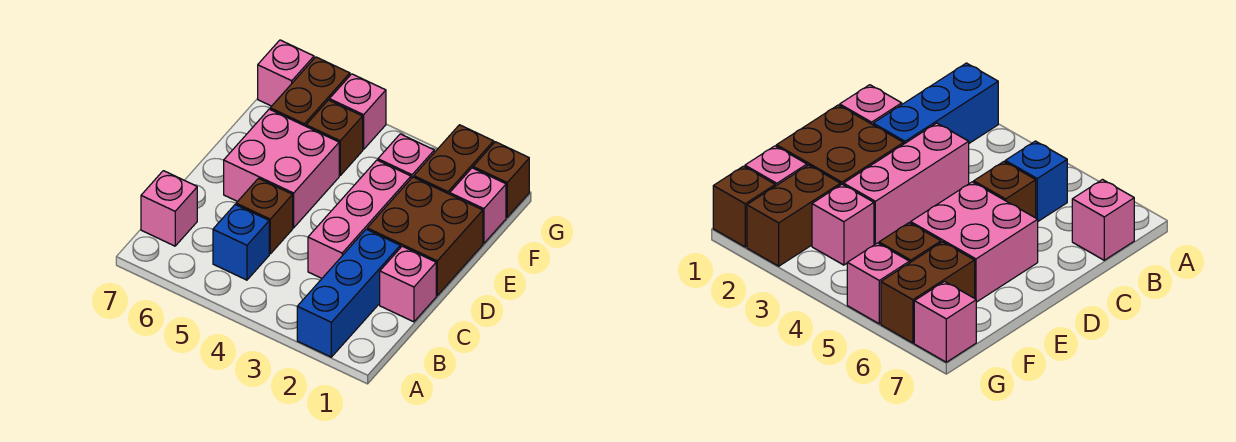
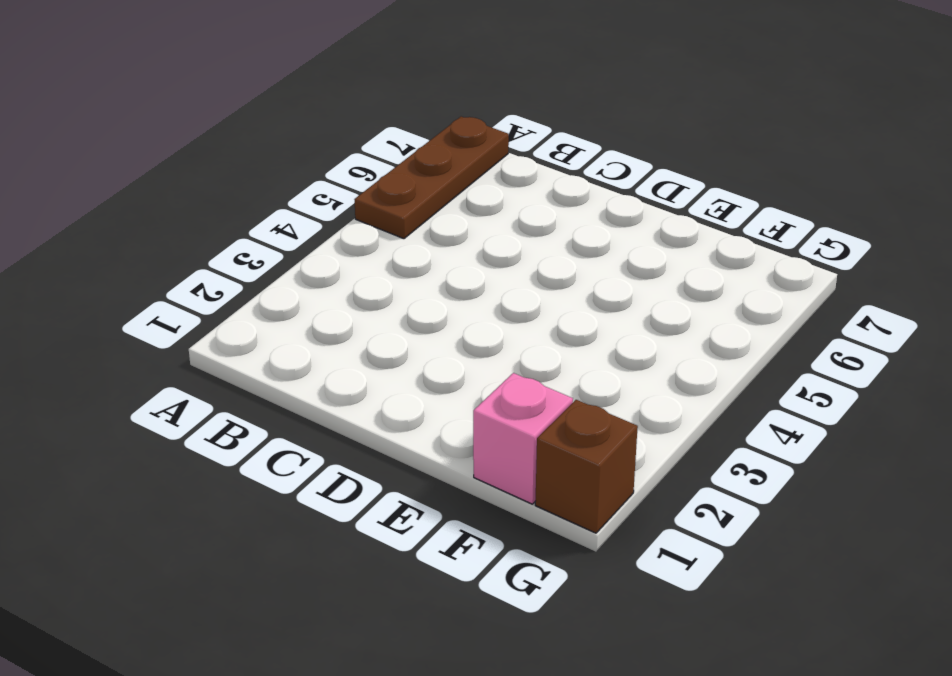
brown 1x3 plate [354,117,509,239] -> none
none -> blue 1x3 brick [297,229,400,357]
none -> blue 1x1 brick [213,205,269,280]
none -> pink 1x1 brick [141,171,197,246]

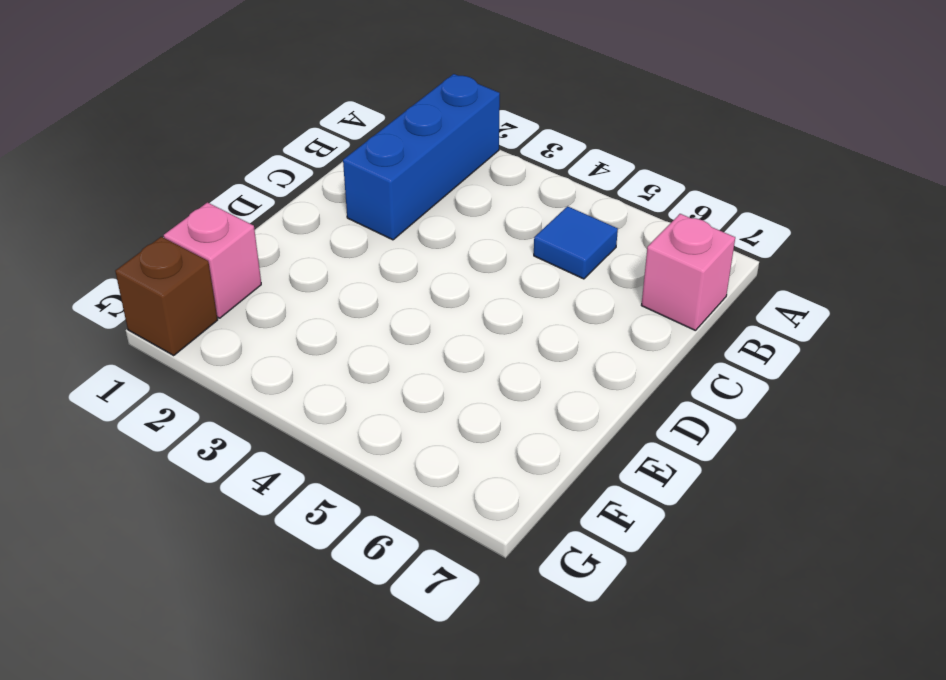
blue 1x1 tile [534,206,618,279] -> blue 1x1 brick [213,205,269,280]
none -> pink 1x1 brick [380,246,436,322]
none -> pink 1x3 brick [308,160,411,278]
none -> brown 1x1 brick [236,178,293,254]

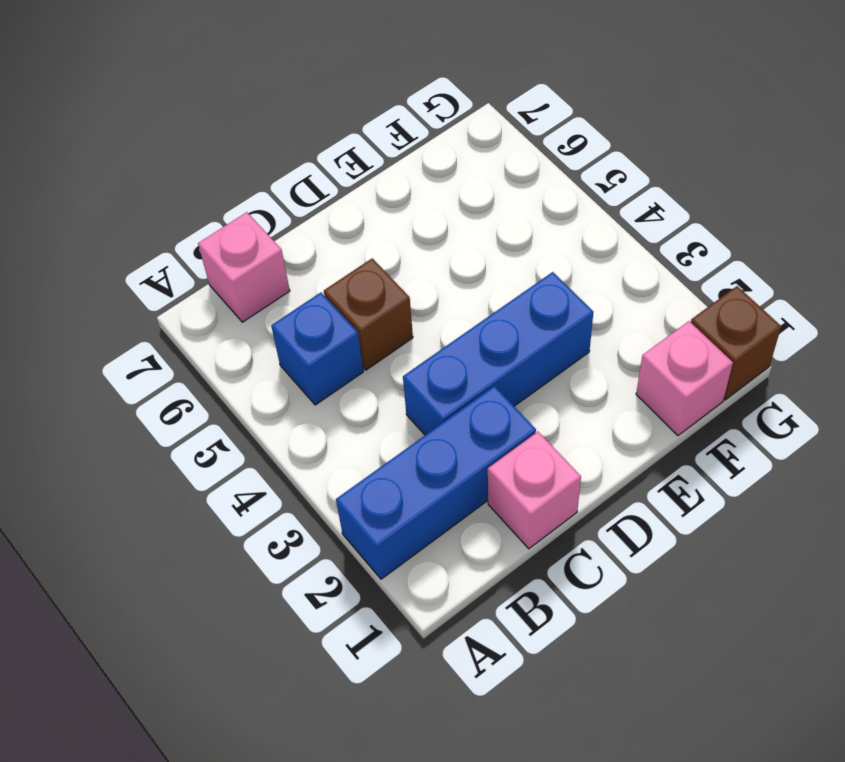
blue 1x3 brick [403,272,593,435] -> pink 1x3 brick [308,160,411,278]
none -> brown 2x2 brick [367,177,483,296]
none -> pink 2x2 brick [224,109,339,228]
none -> brown 1x2 brick [414,125,494,194]

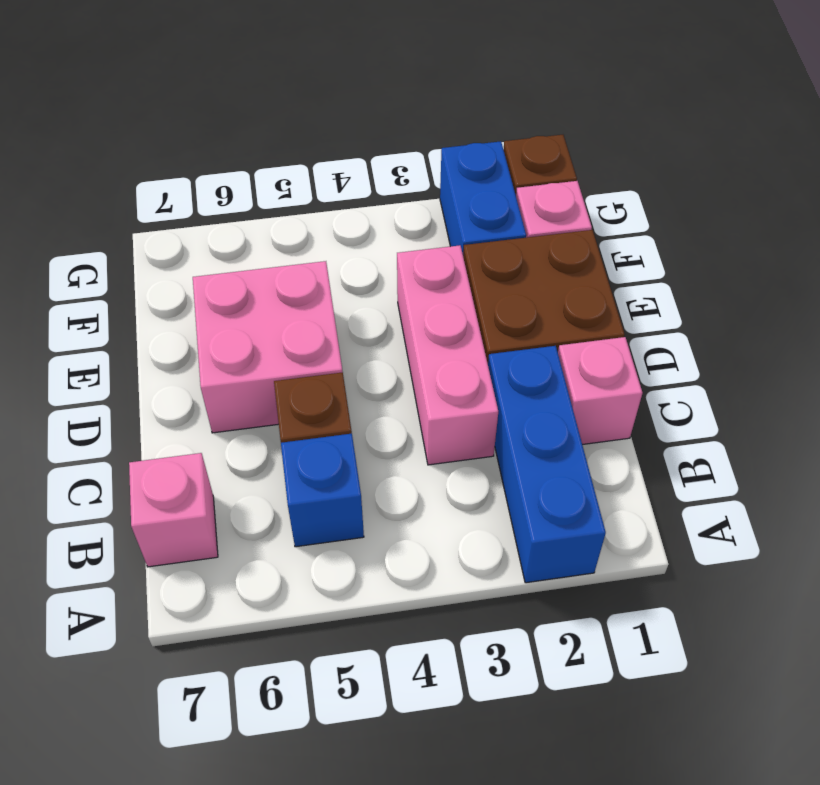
blue 1x2 brick [440,141,526,253] -> brown 1x2 brick [414,125,494,194]
none -> pink 1x1 brick [378,134,434,178]
none -> brown 1x1 brick [306,100,363,175]
none -> brown 1x2 brick [270,57,350,126]

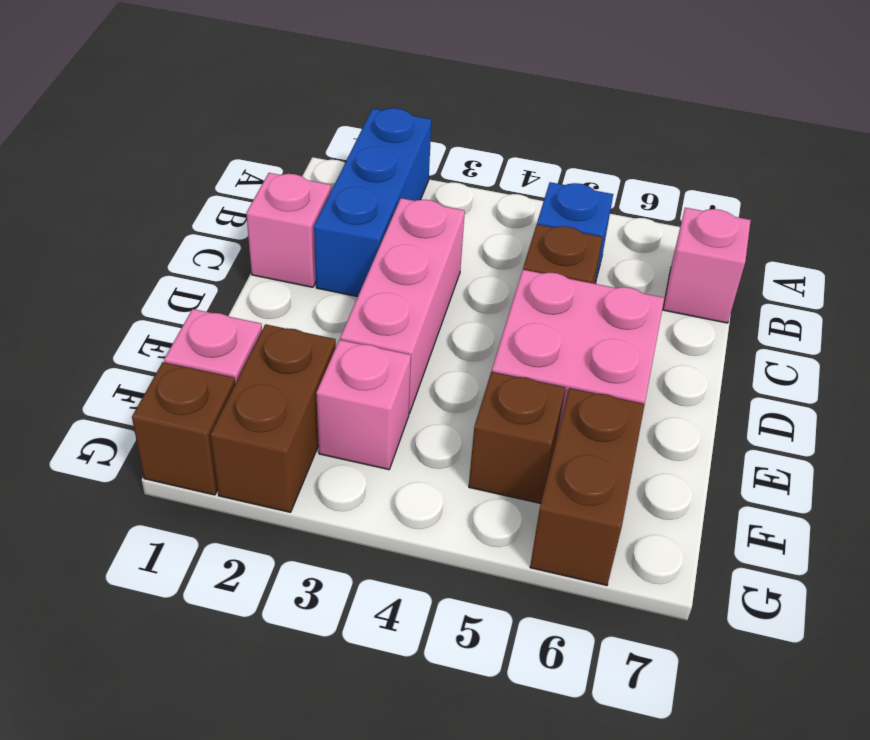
none -> brown 2x2 brick [367,177,483,296]
none -> pink 1x1 brick [329,74,386,149]
none -> pink 1x1 brick [258,40,314,106]

